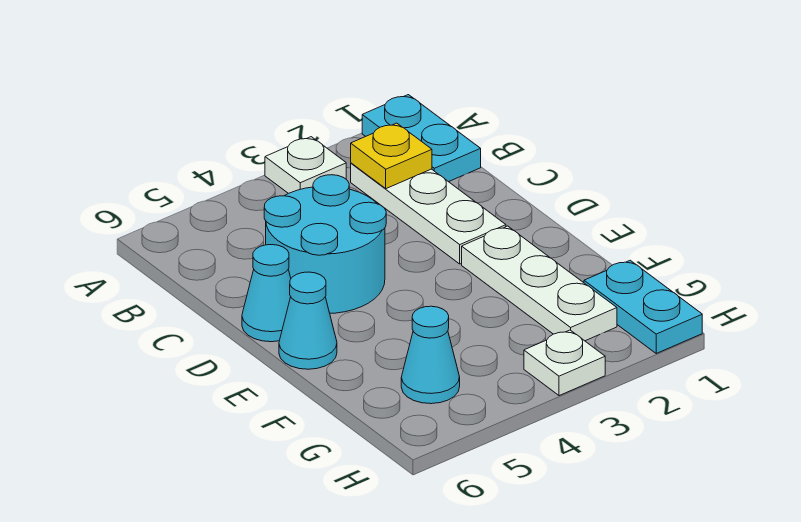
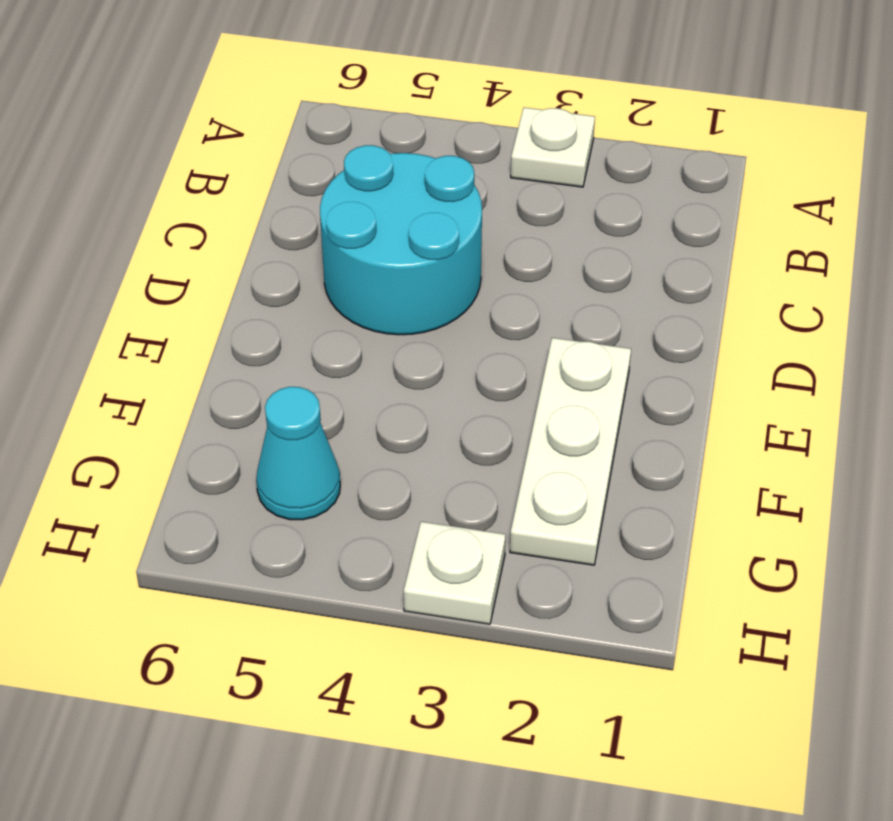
none -> cyan 1x2 plate [362,95,481,182]
none -> white 1x3 plate [351,163,506,264]

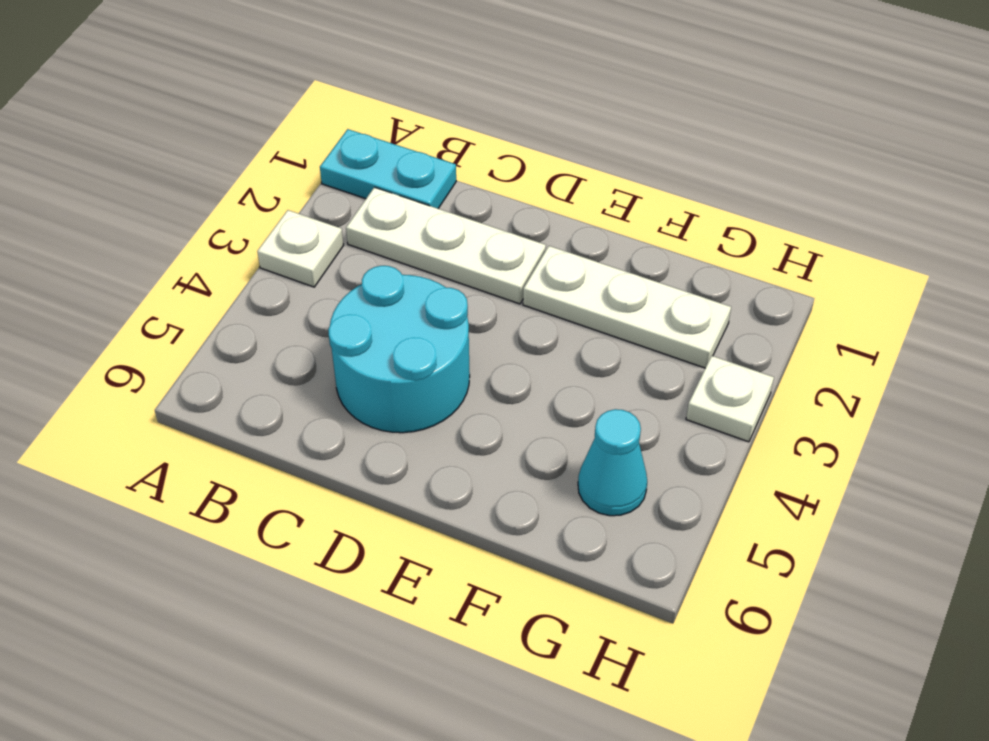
none -> cyan 1x1 cone [242,245,291,342]
none -> cyan 1x1 cone [279,272,337,369]

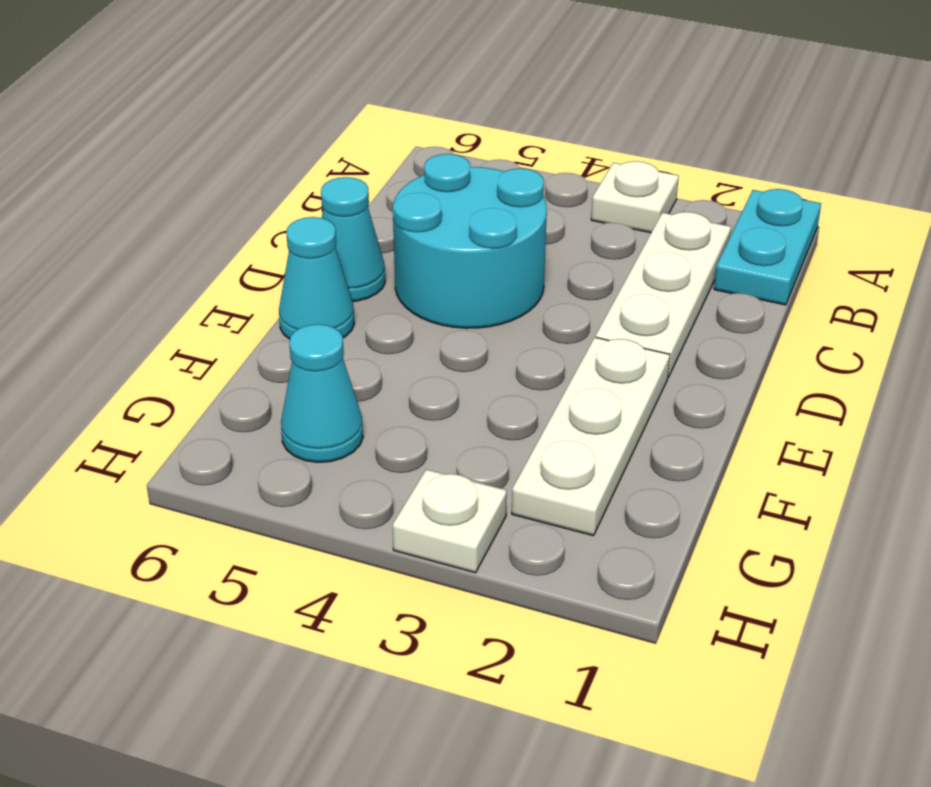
none -> cyan 1x2 plate [584,260,702,353]
none -> yellow 1x1 plate [351,123,432,189]

